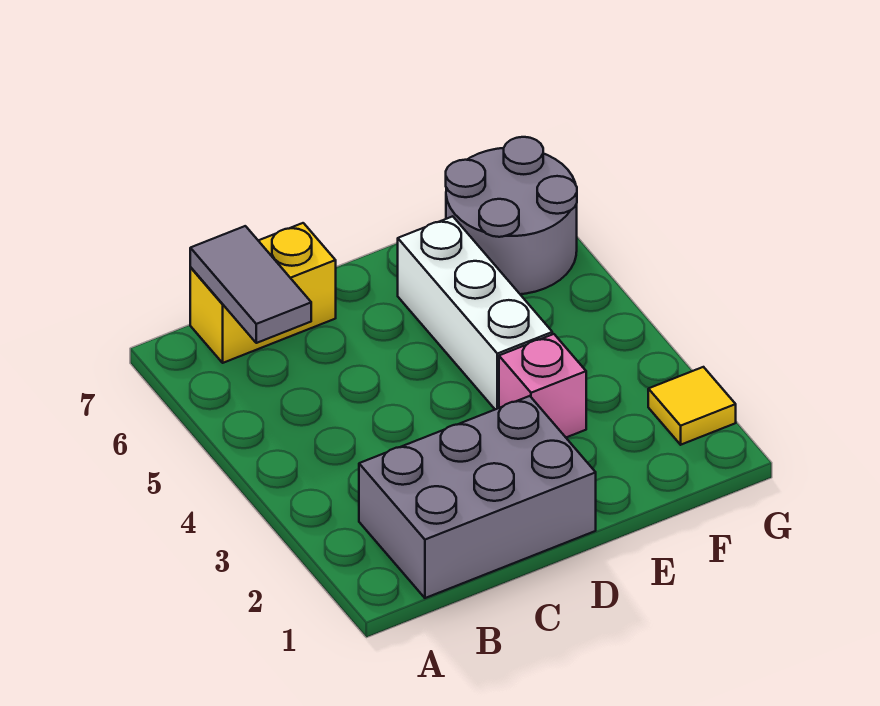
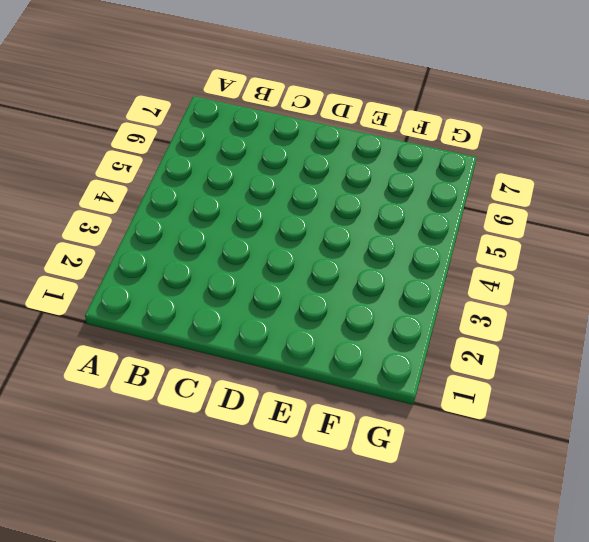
none -> grey 2x3 brick [359,396,596,598]
none -> yellow 1x2 brick [190,223,336,363]

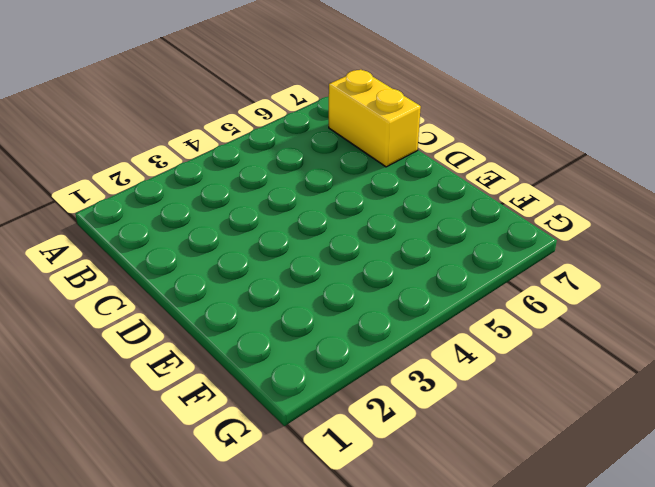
none -> grey 2x3 brick [359,396,596,598]
none -> pink 1x1 brick [499,334,586,437]

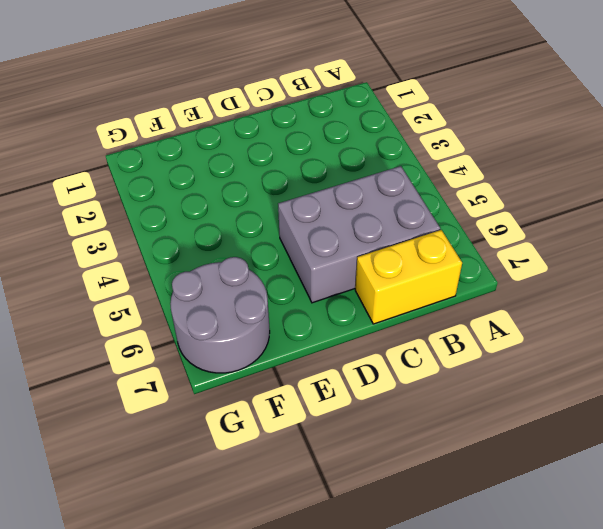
grey 2x3 brick [278,166,440,303] -> grey 2x3 brick moved to [359,396,596,598]
none -> pink 1x1 brick [499,334,586,437]
none -> white 1x3 brick [398,216,552,409]

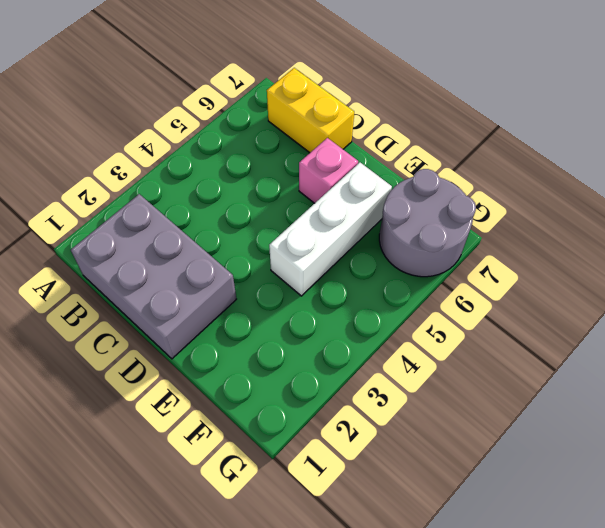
pink 1x1 brick [299,138,358,203] -> pink 1x1 brick moved to [499,334,586,437]
none -> yellow 1x1 tile [648,367,736,445]
none -> grey 1x2 tile [190,226,311,343]

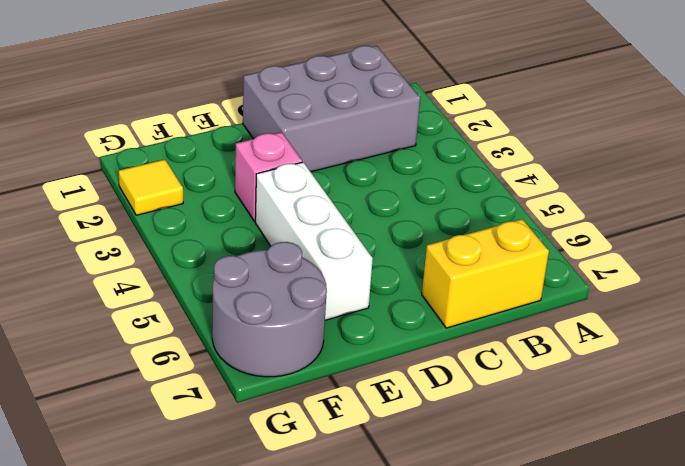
none -> grey 1x2 tile [190,226,311,343]

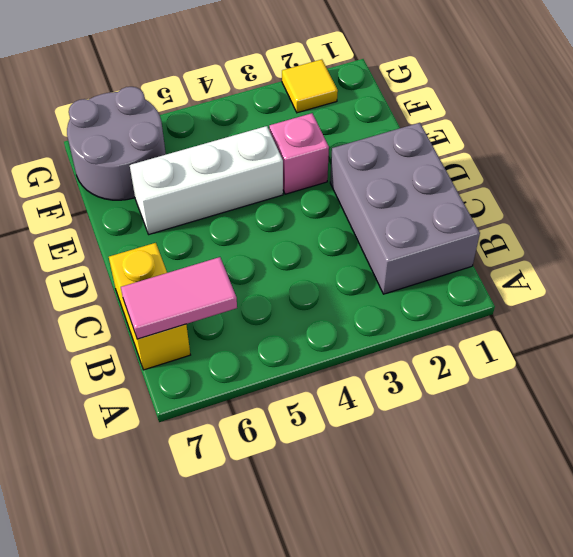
pink 1x2 tile [121,257,237,339] -> grey 1x2 tile [190,226,311,343]

